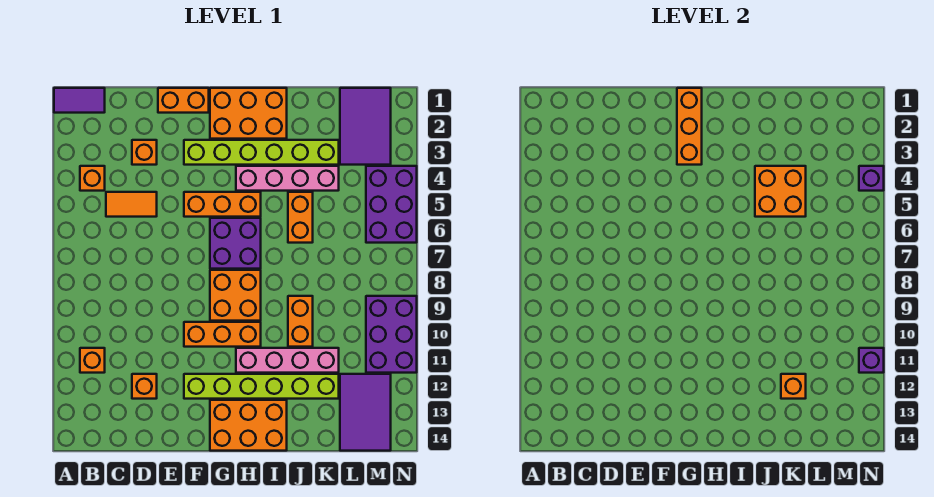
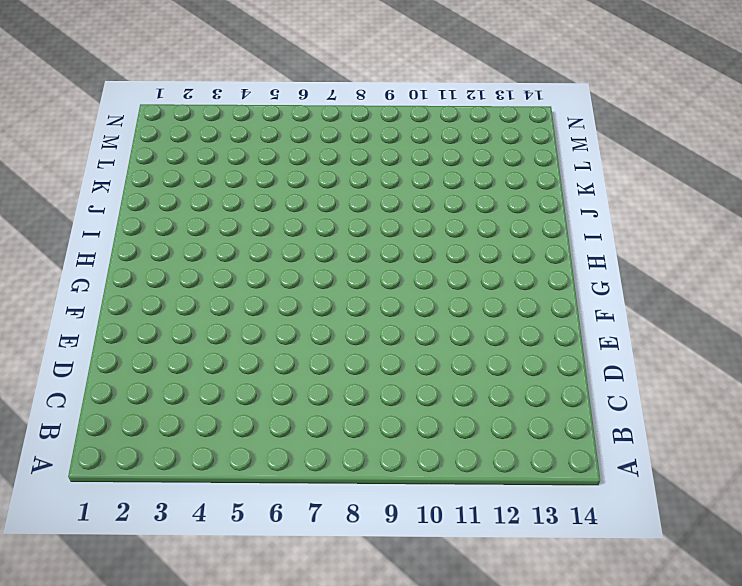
none -> purple 1x2 tile [54,88,105,113]
none -> orange 1x1 brick [80,166,105,191]
none -> orange 1x1 brick [80,348,105,373]

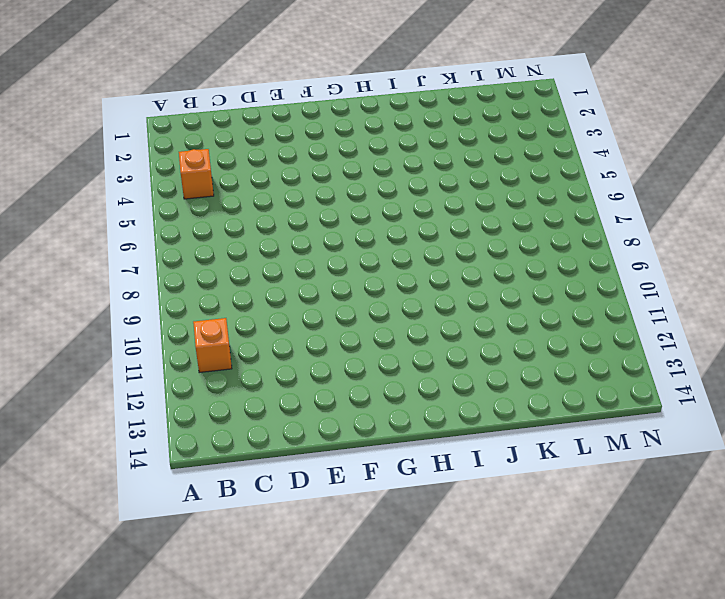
none -> purple 1x2 tile [54,88,105,113]
none -> orange 1x2 tile [106,192,157,217]
none -> orange 1x1 brick [132,140,157,165]

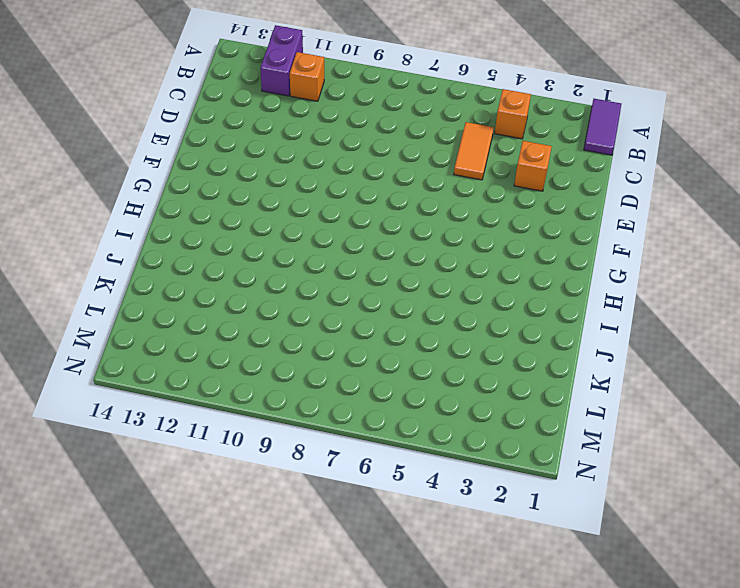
purple 1x2 brick [260,25,303,96] -> none
none -> orange 1x1 brick [132,374,157,399]
none -> orange 1x2 brick [158,88,209,113]
none -> lime 1x6 brick [184,140,339,165]

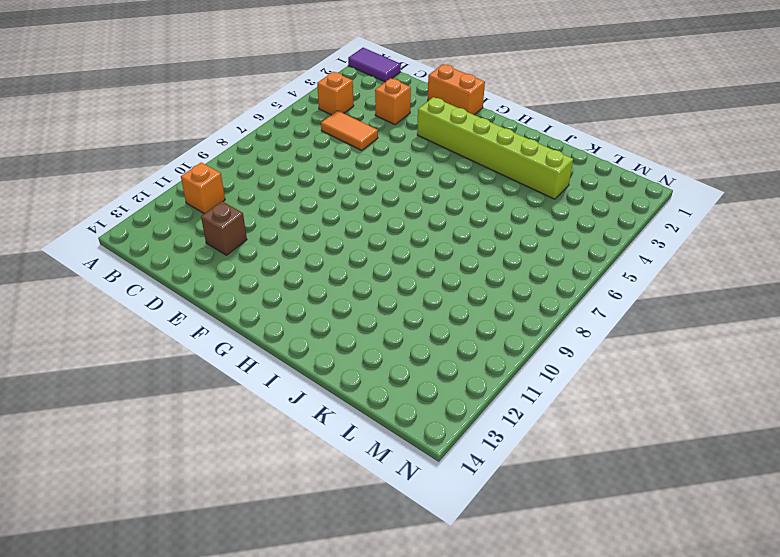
brown 1x1 brick [201,201,247,255] -> orange 1x1 brick [132,374,157,399]
none -> orange 1x3 brick [184,192,261,217]
none -> orange 1x3 brick [184,322,261,347]
none -> lime 1x6 brick [184,374,339,399]

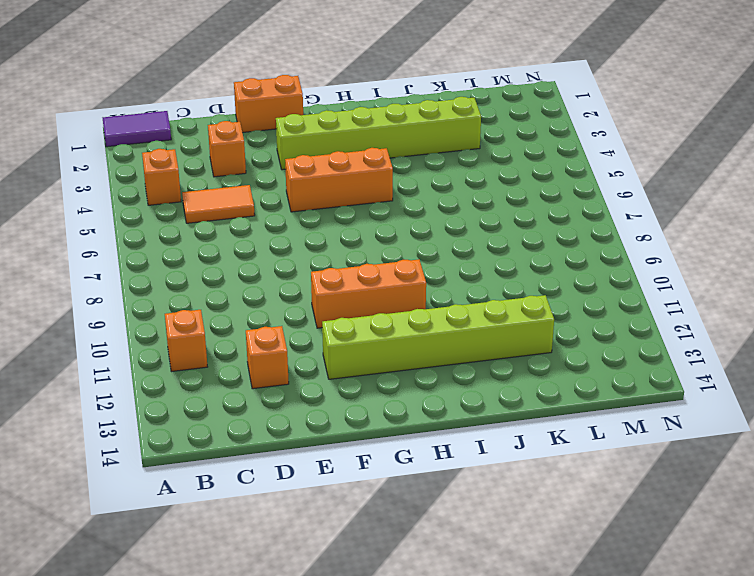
none -> orange 2x3 brick [210,88,287,139]
none -> purple 2x2 brick [210,218,261,269]
none -> orange 2x2 brick [210,270,261,321]

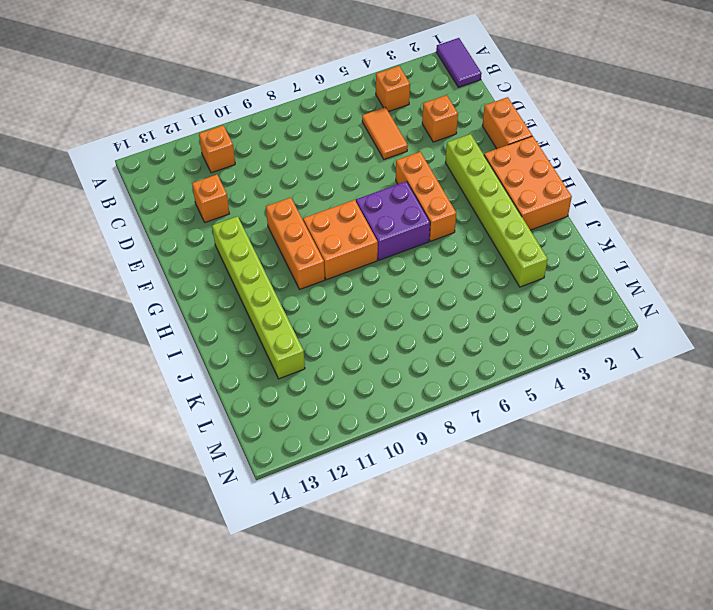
none -> orange 2x3 brick [210,400,287,451]
none -> pink 1x4 brick [236,166,339,191]
none -> pink 1x4 brick [236,348,339,373]

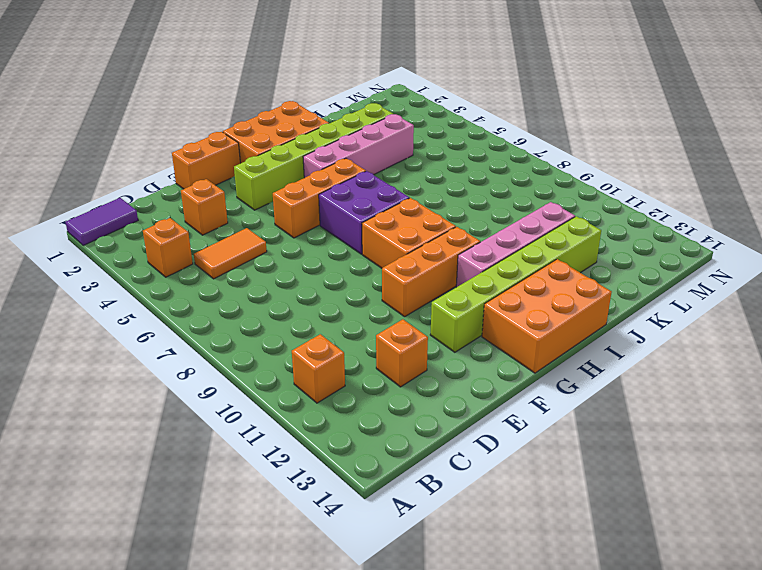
none -> orange 1x2 brick [288,192,313,243]
none -> orange 1x2 brick [288,296,313,347]
none -> purple 2x3 tile [340,88,391,165]

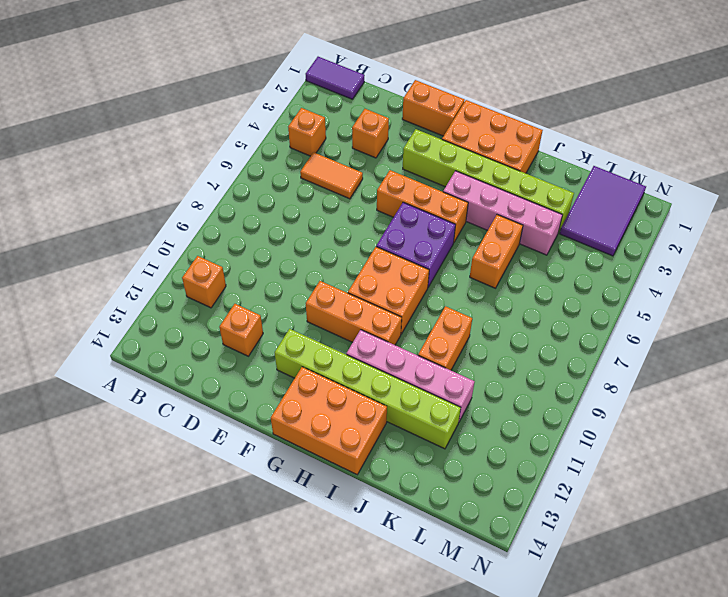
none -> purple 2x3 tile [340,374,391,451]
none -> purple 2x3 brick [366,166,417,243]
none -> purple 2x3 brick [366,296,417,373]

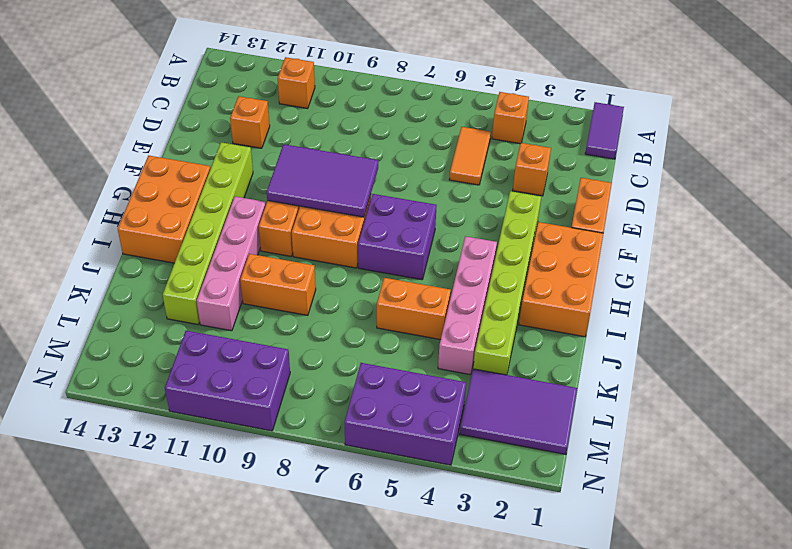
purple 2x3 tile [267,144,378,217] -> purple 2x3 tile moved to [340,374,391,451]
none -> orange 1x3 brick [184,192,261,217]
none -> orange 1x3 brick [677,88,702,165]
none -> orange 2x2 brick [755,166,806,217]

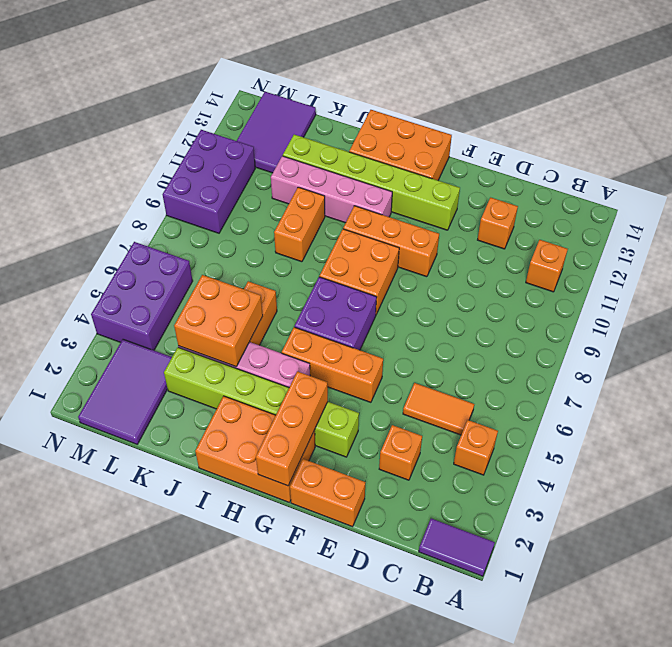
none -> orange 1x1 brick [781,374,806,399]
none -> purple 1x1 brick [859,166,884,191]
none -> purple 1x1 brick [859,348,884,373]

